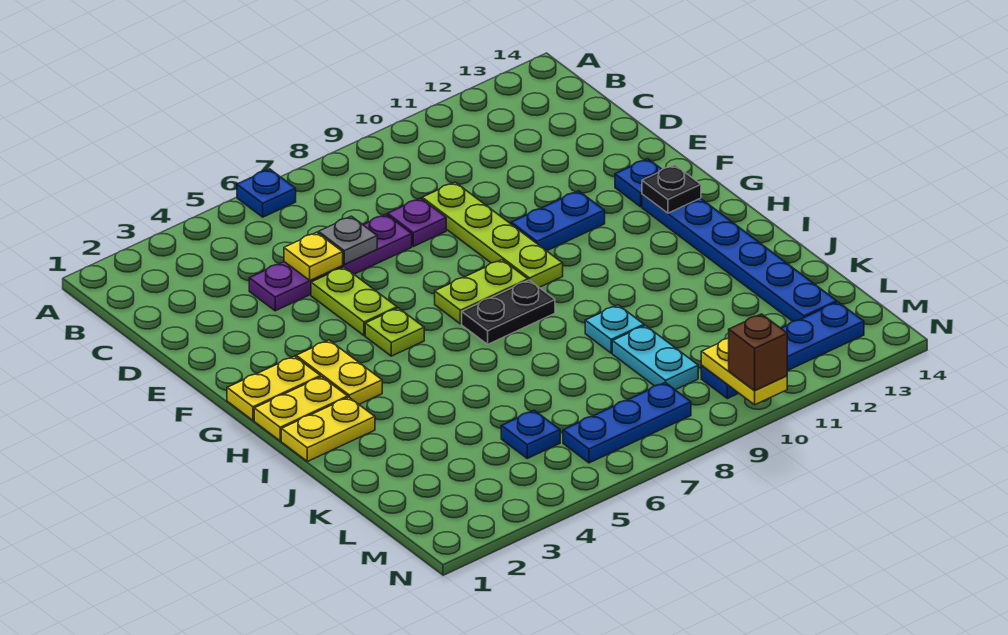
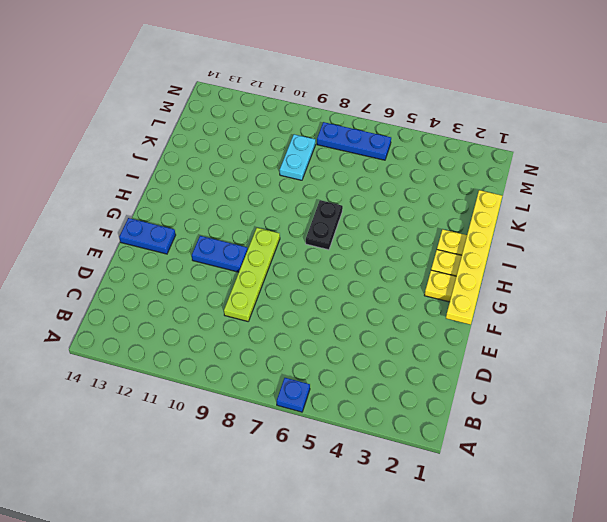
yellow 1x6 plate [446,190,502,325] -> none
blue 1x2 plate [119,218,176,254] -> blue 1x1 plate [615,159,662,207]
black 1x2 plate [306,200,343,250] -> black 1x2 plate turned to [462,280,555,344]
none -> purple 1x4 plate [249,214,412,311]
none -> purple 1x1 plate [388,198,446,246]
none -> lime 1x2 plate [311,267,397,336]

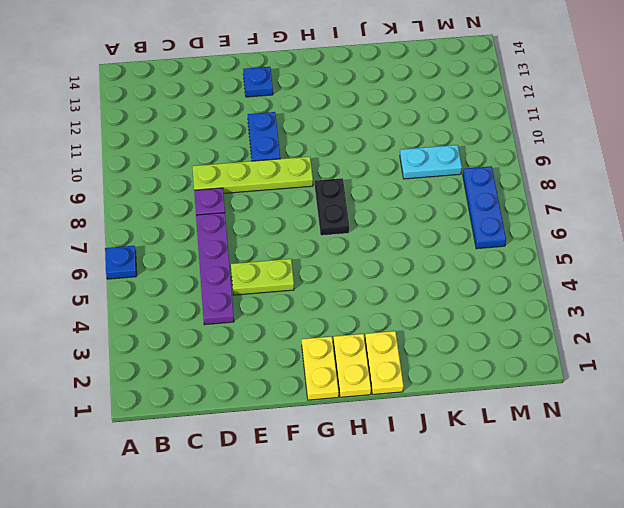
none -> yellow 1x2 plate [296,340,382,404]
none -> lime 1x1 plate [365,308,424,356]
none -> lime 1x2 plate [435,260,528,324]

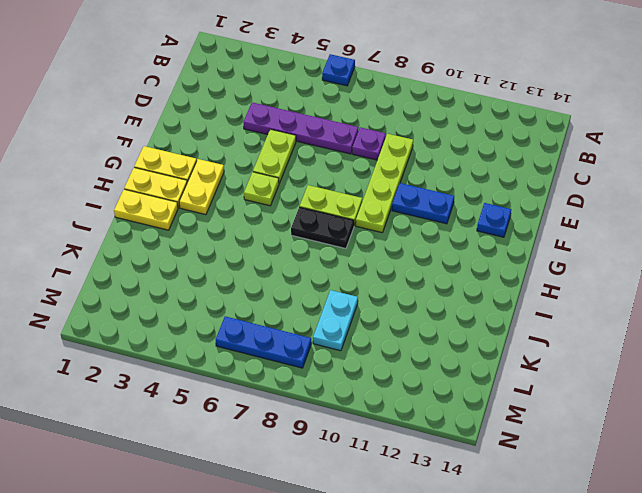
none -> blue 1x6 plate [642,195,837,321]
none -> cyan 1x1 plate [585,305,644,353]
none -> blue 1x1 plate [501,410,560,458]

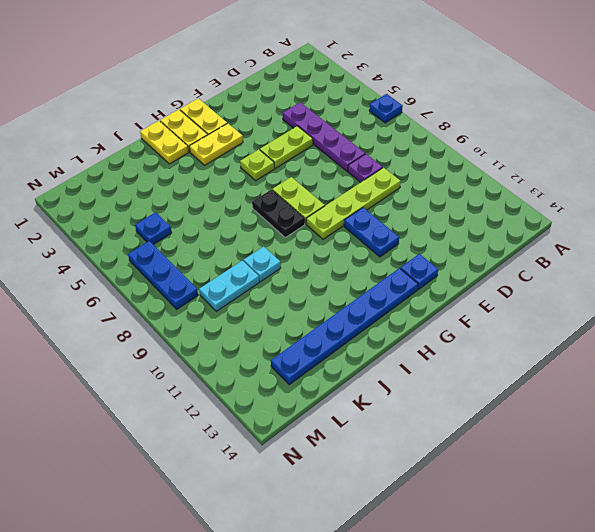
none -> blue 1x4 plate [701,302,864,398]
none -> yellow 1x1 plate [284,232,343,280]
none -> grey 1x1 plate [318,216,377,264]

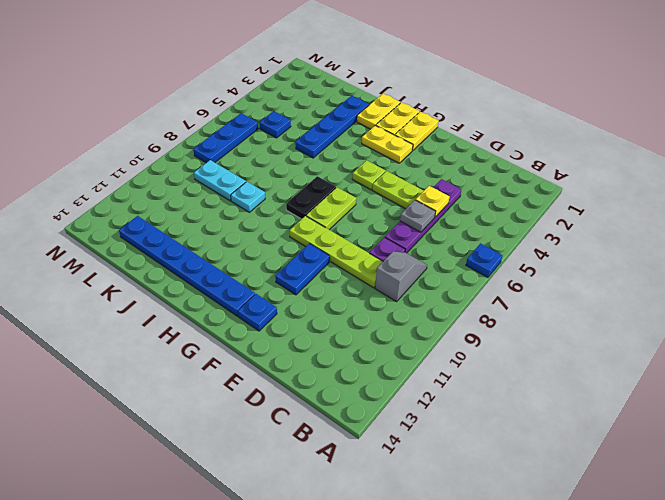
grey 1x2 slope [375,251,427,302] -> none
blue 1x4 plate [295,96,369,158] -> blue 1x4 plate moved to [701,302,864,398]
none -> black 1x1 plate [642,165,701,213]
none -> yellow 1x2 plate [701,338,787,405]
none -> brown 1x1 brick [729,314,787,391]

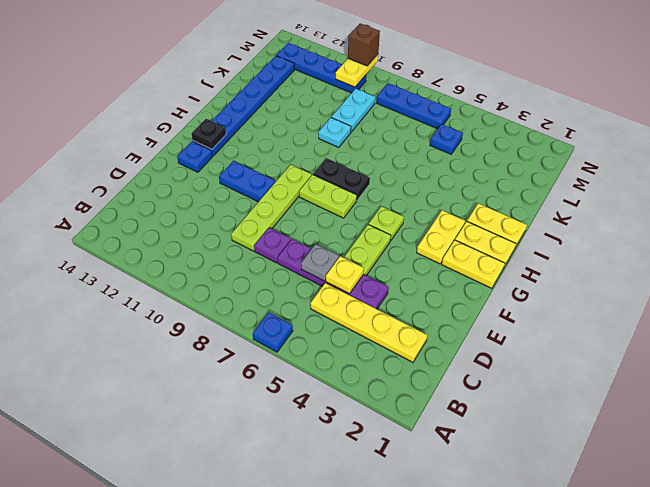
yellow 1x4 plate [310,283,427,362] -> none

